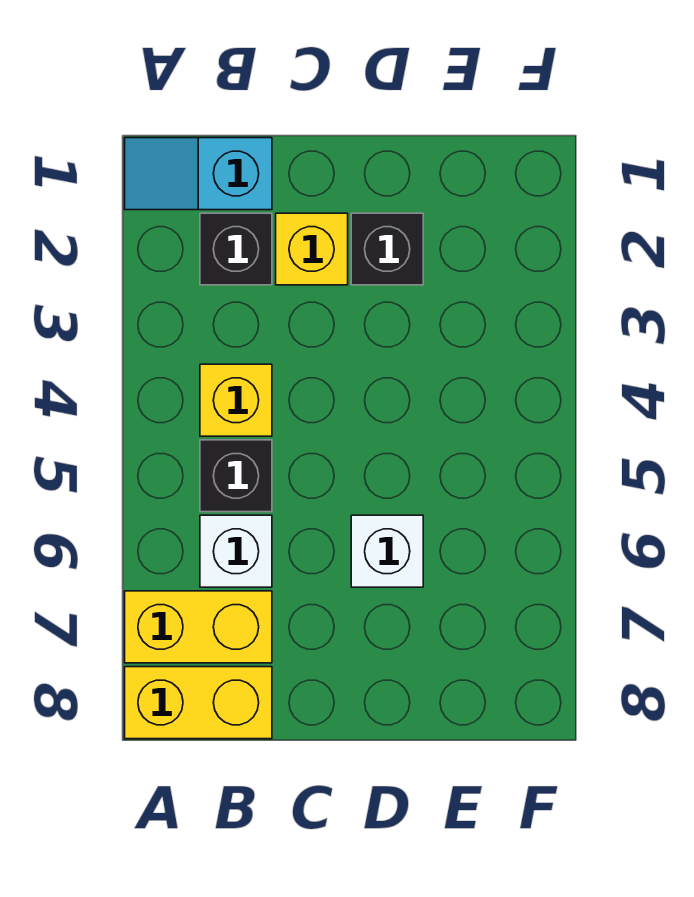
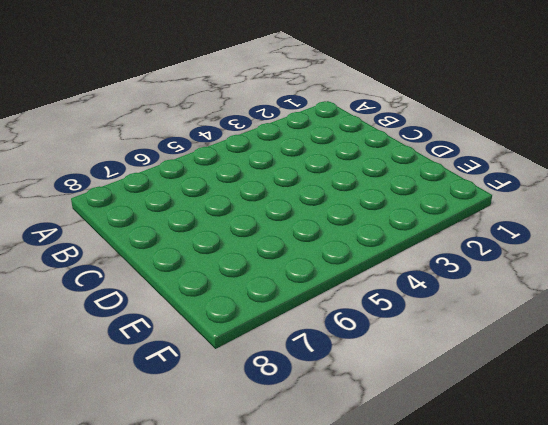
none -> cyan 1x2 slope [125,138,272,210]
none -> yellow 1x2 brick [125,591,272,663]

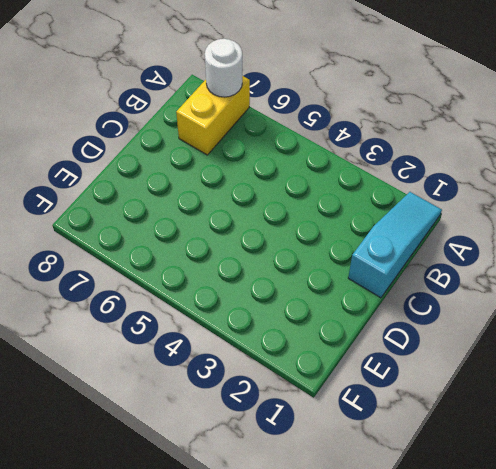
cyan 1x3 slope [348,192,442,298] -> cyan 1x2 slope [125,138,272,210]
white 1x1 round brick [205,39,242,97] -> none
none -> yellow 1x2 brick [125,667,272,739]
none -> black 1x1 brick [200,213,272,285]

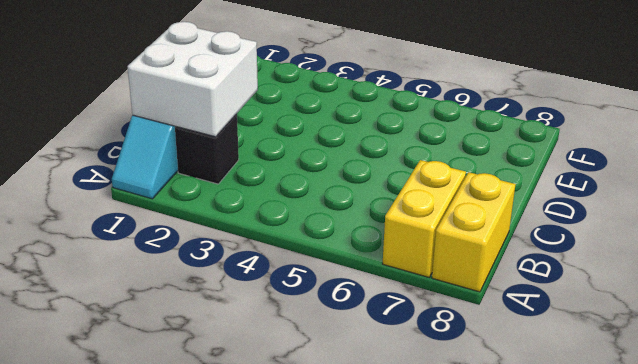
white 2x2 brick [128,22,258,137] -> none
none -> yellow 1x1 brick [200,364,272,436]
none -> black 1x1 brick [200,440,272,512]

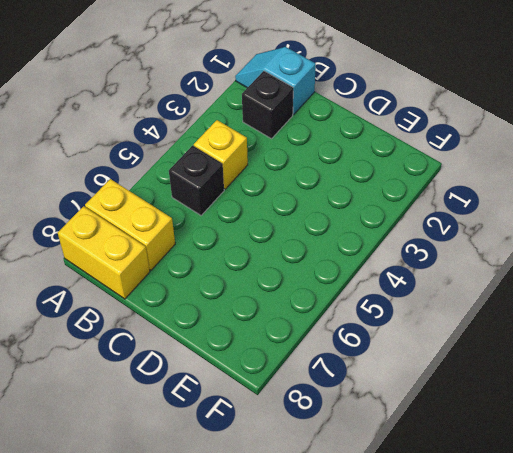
none -> white 1x1 brick [200,515,272,587]
none -> yellow 1x1 brick [276,213,348,285]

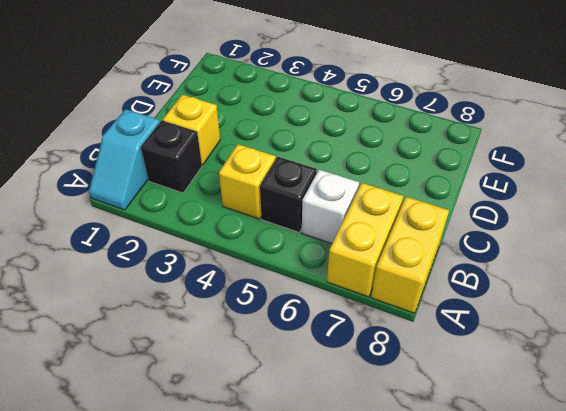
none -> black 1x1 brick [351,213,423,285]
none -> white 1x1 brick [351,515,423,587]

